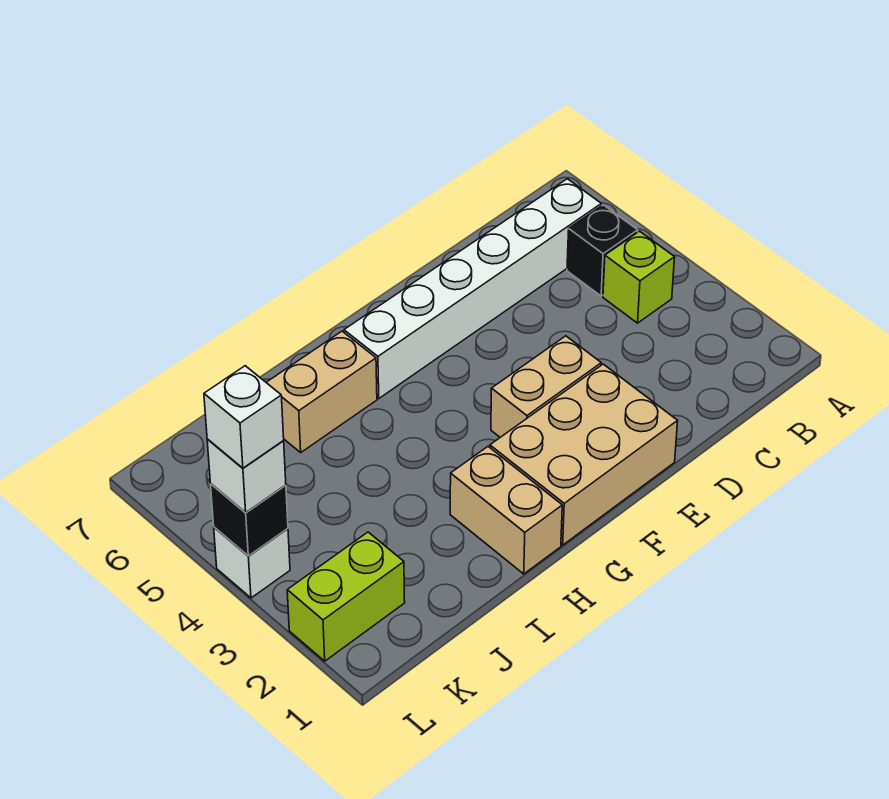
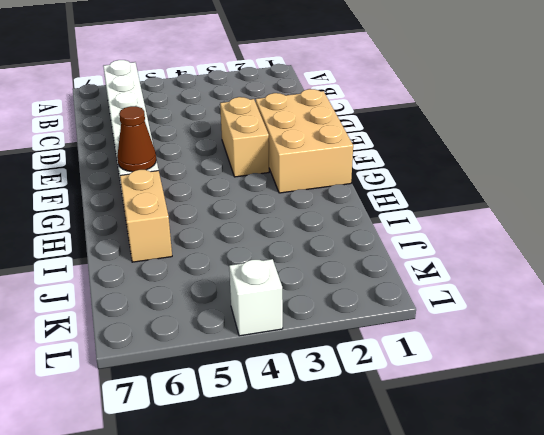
brown 1x1 cone [117,106,156,172] -> none
none -> lime 1x1 brick [603,231,675,323]
none -> black 1x1 brick [567,205,638,296]
none -> tan 1x2 brick [450,447,562,574]

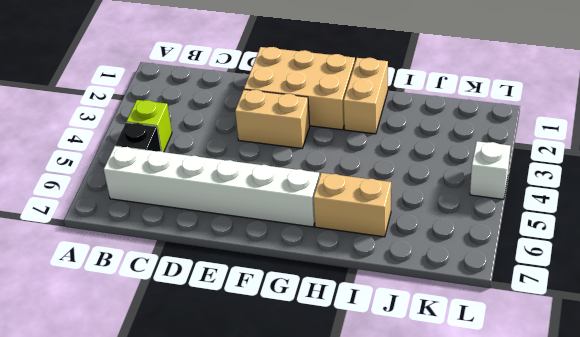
none -> lime 1x2 brick [287,532,405,661]
none -> black 1x1 brick [211,484,288,556]
none -> white 1x1 brick [207,439,286,512]

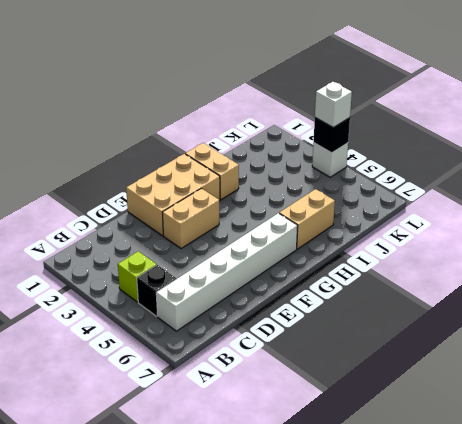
none -> lime 1x2 brick [287,532,405,661]
none -> white 1x1 brick [204,366,284,468]

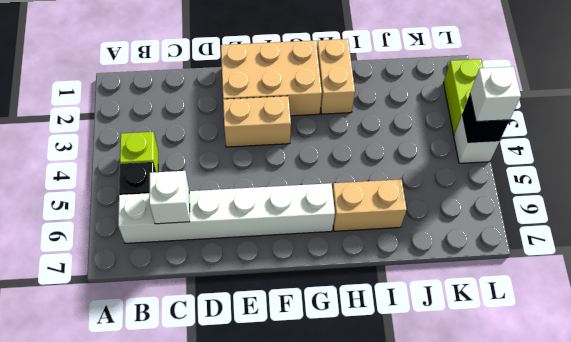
white 1x1 brick [149,171,190,224] -> white 1x1 brick moved to [204,366,284,468]
lime 1x2 brick [443,59,483,135] -> lime 1x2 brick turned to [287,532,405,661]

